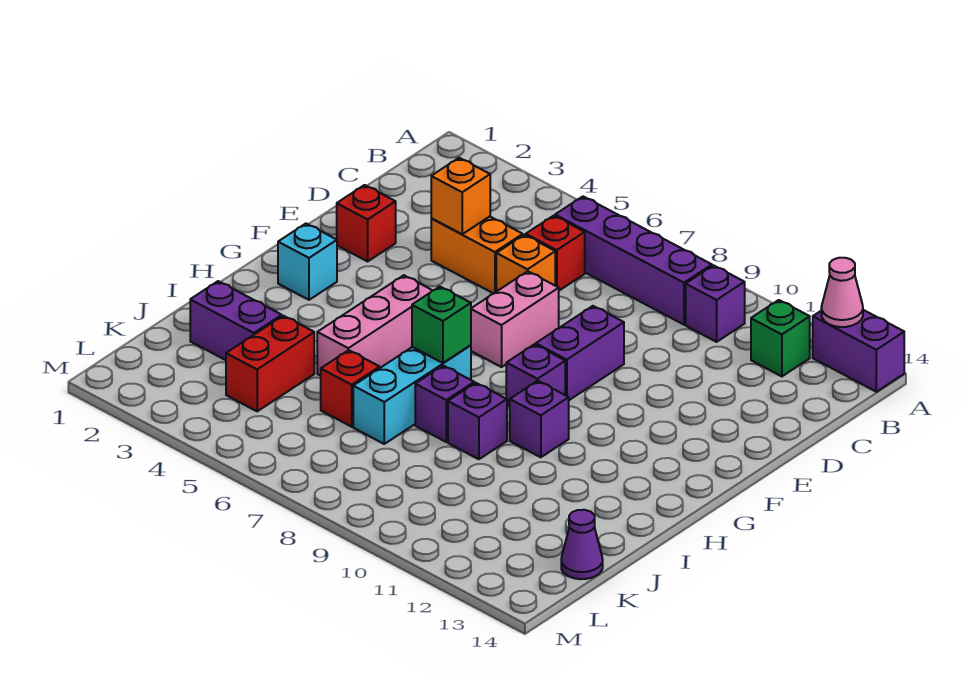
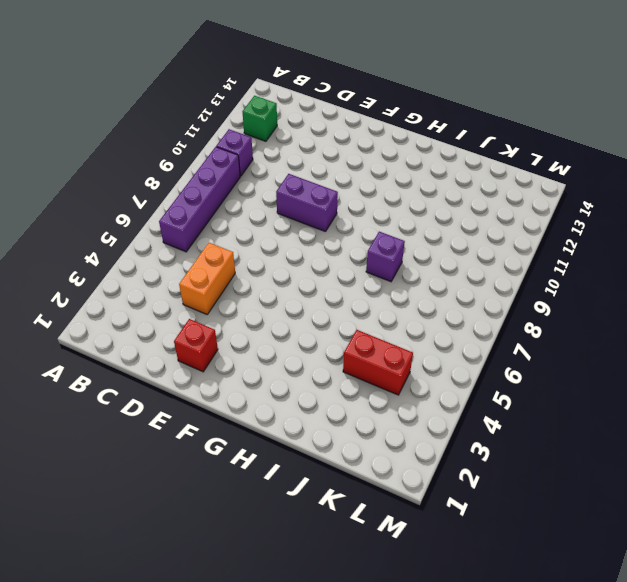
none -> purple 1x2 brick [813,310,904,392]
none -> red 1x1 brick [526,216,585,291]
none -> orange 1x1 brick [496,235,555,292]

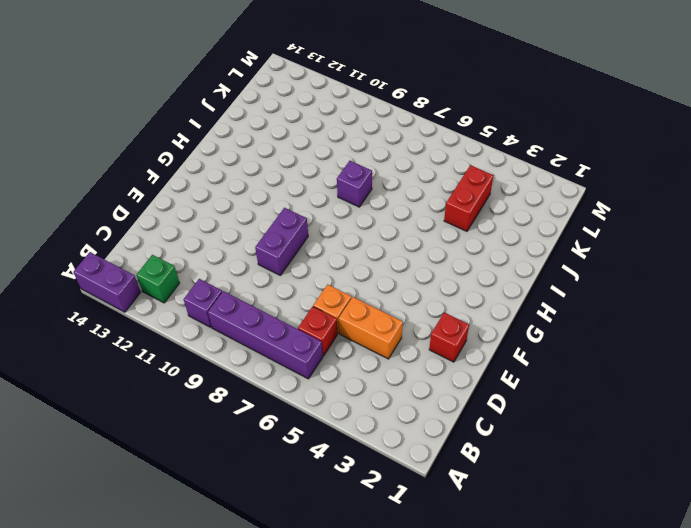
none -> pink 1x2 brick [471,271,559,367]
none -> cyan 1x1 brick [278,224,337,300]
none -> pink 1x3 brick [317,275,433,376]

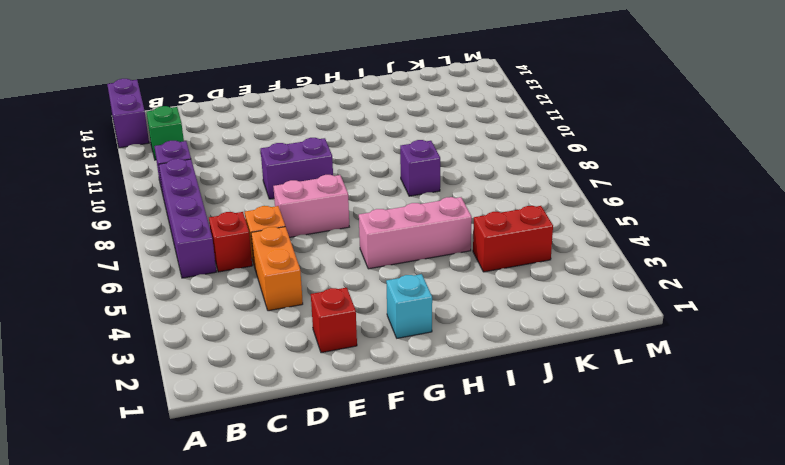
none -> purple 1x1 brick [506,344,565,406]
none -> cyan 1x3 brick [353,345,471,444]
none -> purple 1x1 brick [510,381,569,457]

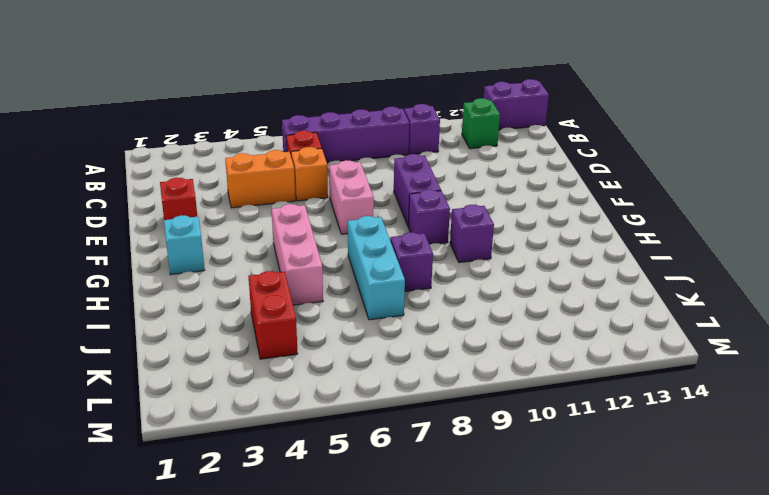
none -> purple 1x1 brick [448,383,507,459]
none -> purple 1x2 brick [190,281,282,360]
none -> red 1x1 brick [321,350,380,427]

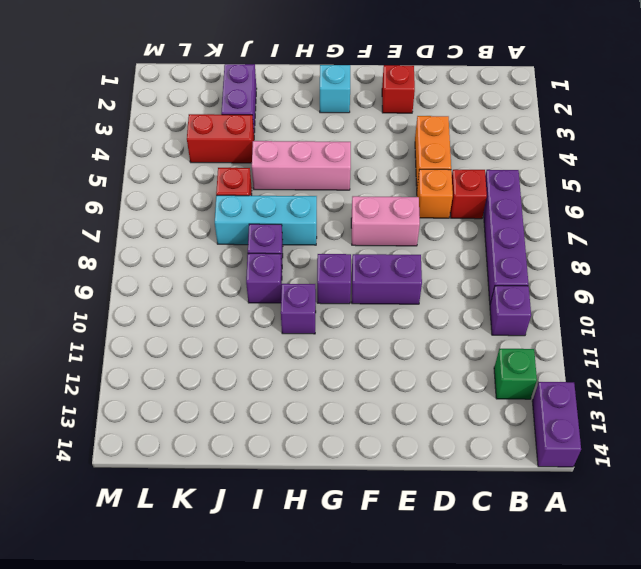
none -> purple 1x1 cone [561,510,603,579]
none -> pink 1x1 cone [821,258,863,327]
none -> orange 1x1 brick [431,158,490,234]

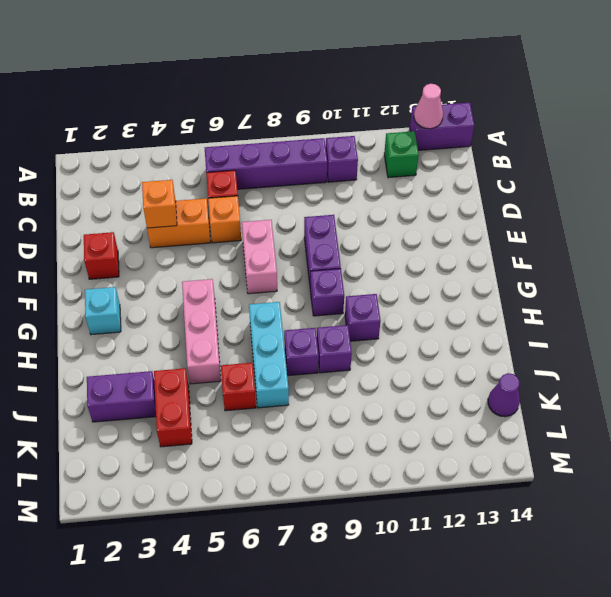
none -> green 1x1 brick [412,287,471,363]

